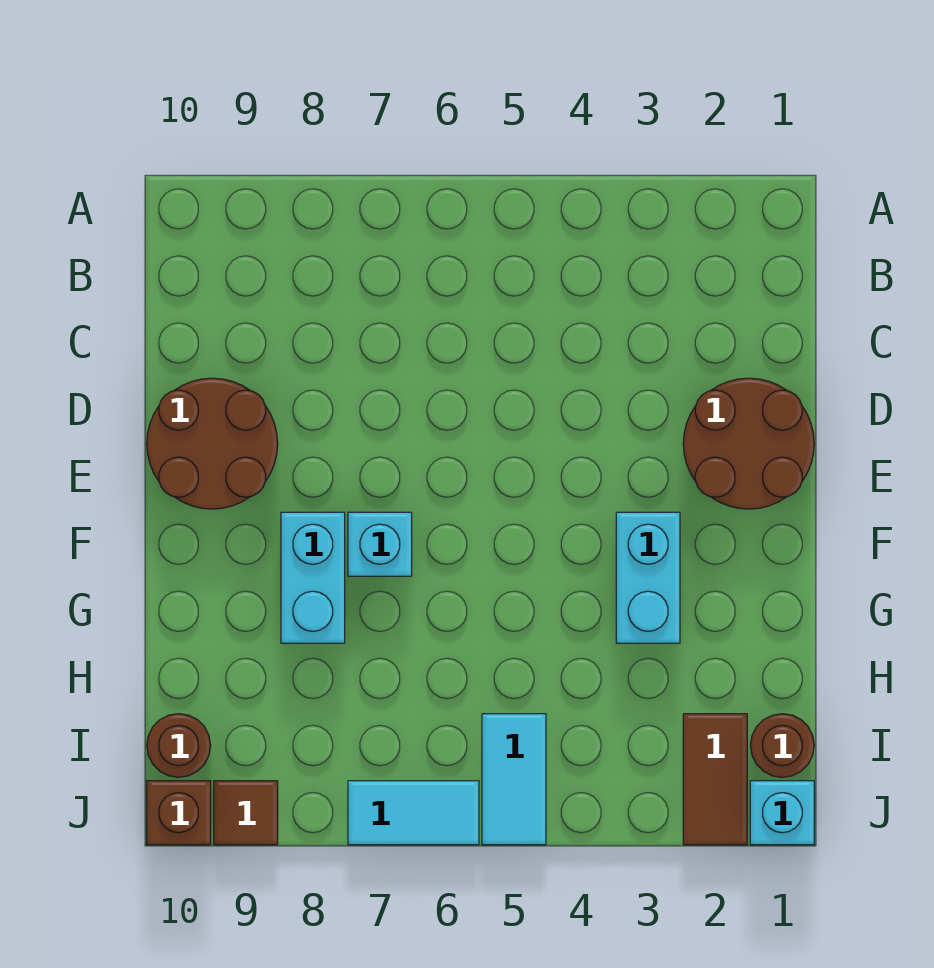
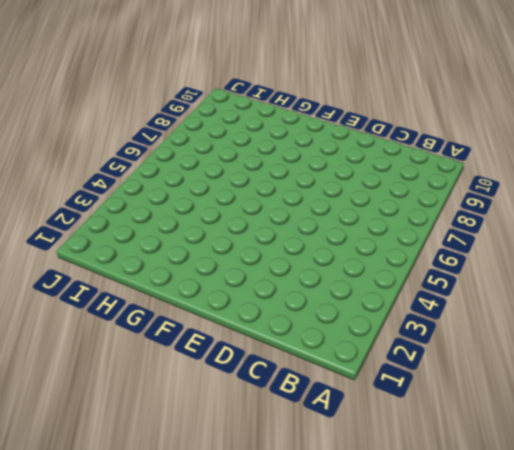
none -> brown 2x2 round brick [683,378,814,509]
none -> brown 2x2 round brick [147,378,278,509]
none -> cyan 1x2 brick [616,512,680,643]

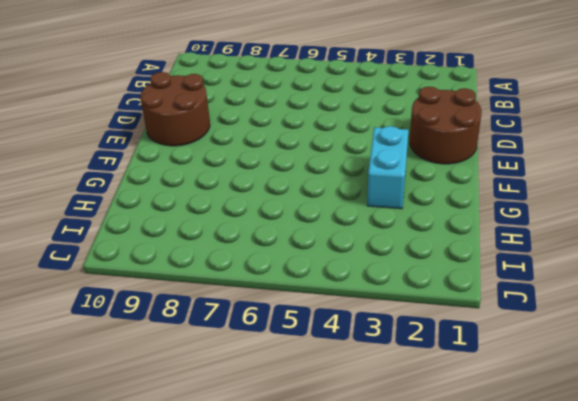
none -> cyan 1x1 brick [348,512,412,576]
none -> cyan 1x2 brick [281,512,345,643]
none -> brown 1x1 round brick [750,714,814,777]

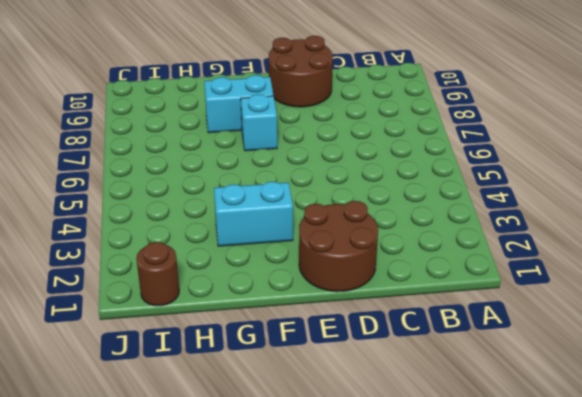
none -> brown 1x2 tile [683,714,747,845]
none -> cyan 1x2 tile [482,714,546,845]
none -> brown 1x1 round brick [147,714,211,777]

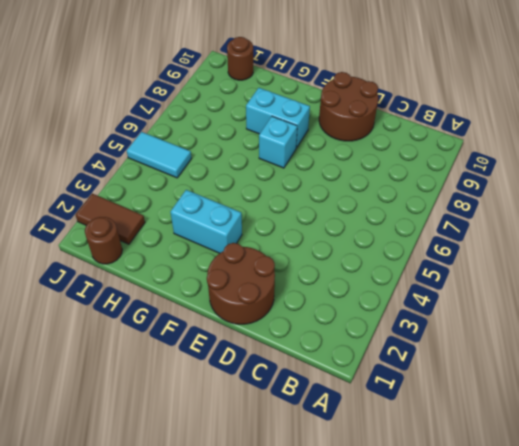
none -> cyan 1x1 brick [750,781,814,845]
none -> cyan 1x2 tile [348,781,479,845]
none -> brown 1x1 tile [214,781,278,845]

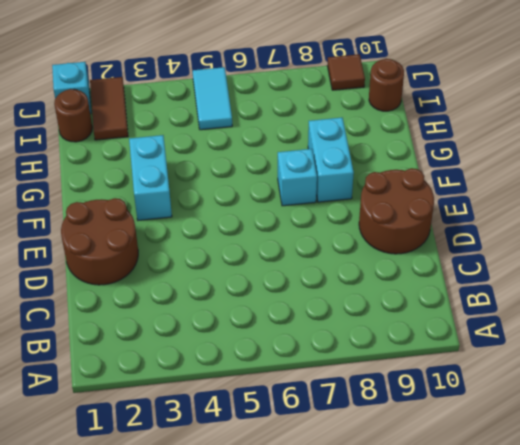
none -> cyan 1x2 tile [348,781,479,845]
none -> brown 1x1 brick [147,781,211,845]

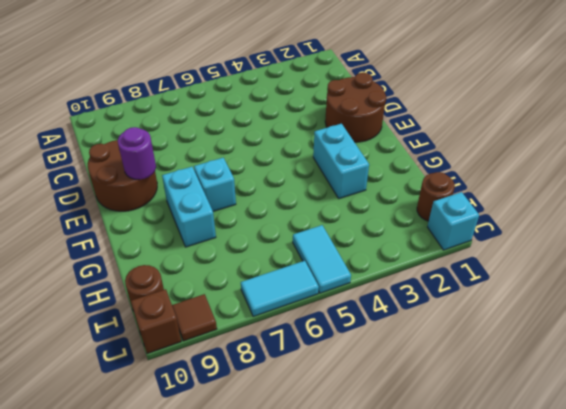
purple 1x1 round brick [118,127,156,180] -> none
none -> brown 1x2 tile [683,714,747,845]

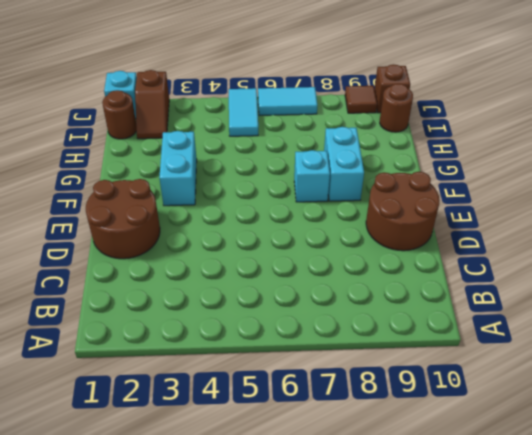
brown 1x2 slope [135,70,169,139] -> brown 1x2 tile [683,714,747,845]

